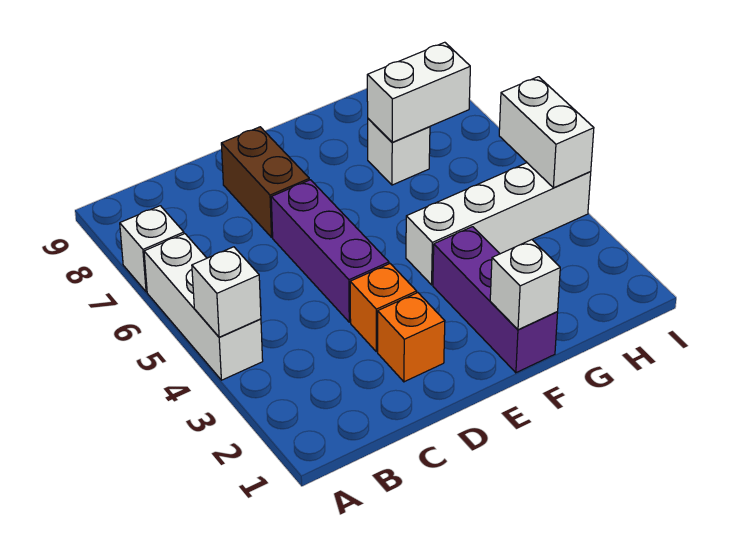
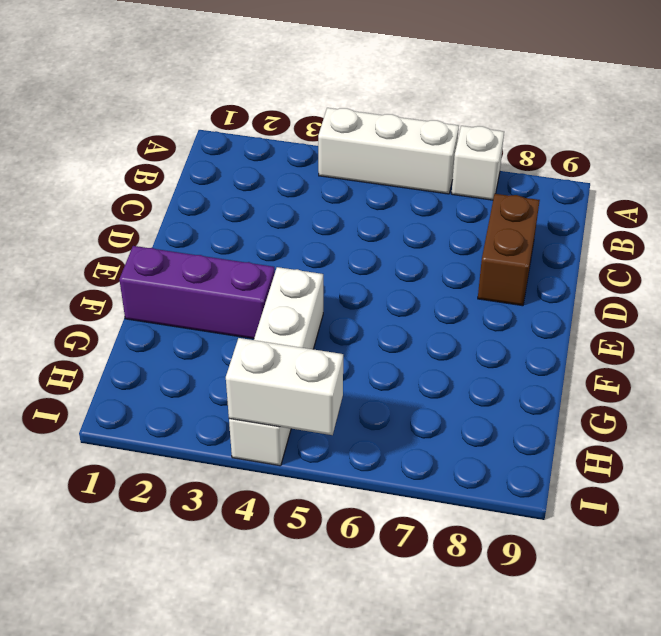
brown 1x2 brick [478,194,540,306] -> brown 1x2 brick turned to [221,127,309,237]
none -> orange 1x1 brick [378,293,445,382]
none -> orange 1x1 brick [350,264,417,352]
none -> purple 1x3 brick [271,180,389,322]

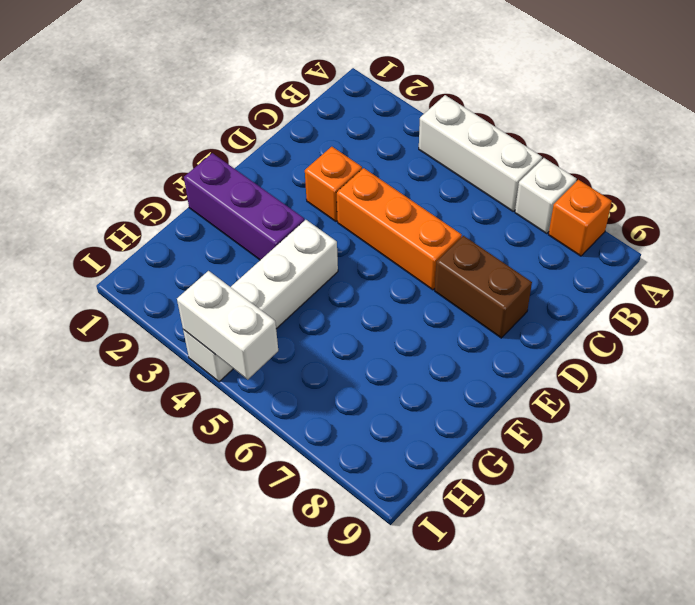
orange 1x1 brick [548,180,612,256] -> orange 1x1 brick moved to [378,293,445,382]
orange 1x3 brick [336,168,462,290] -> purple 1x3 brick [271,180,389,322]
none -> white 1x1 brick [368,119,430,185]
none -> white 1x1 brick [192,247,261,337]
none -> white 1x1 brick [490,240,560,330]

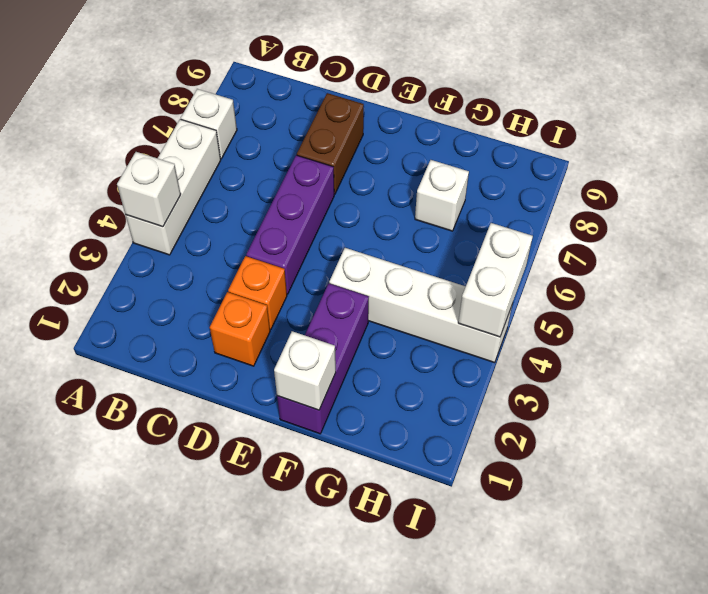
none -> white 1x2 brick [367,42,470,142]

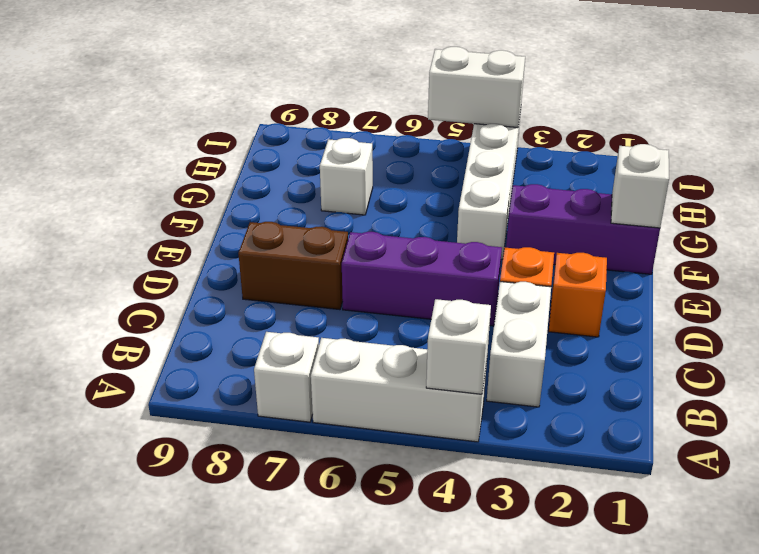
white 1x2 brick [487,282,551,407] -> white 1x2 brick moved to [367,42,470,142]

